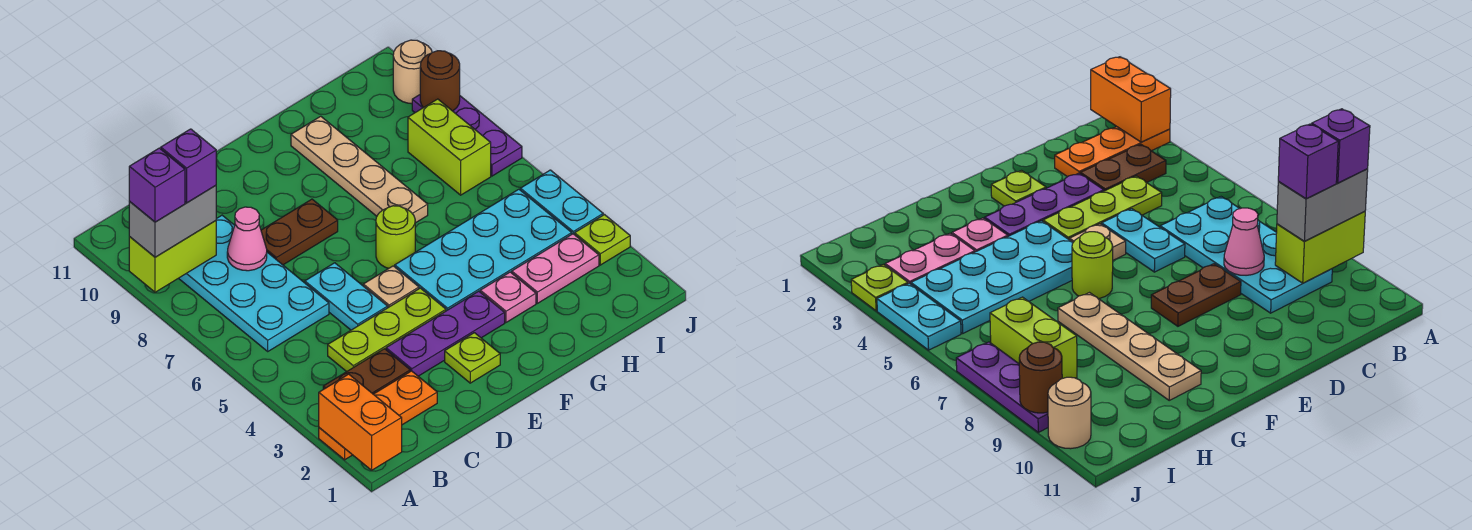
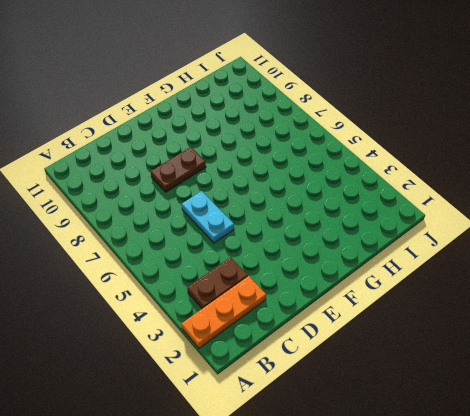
none -> cyan 2x4 plate [179,215,329,351]
none -> lime 1x3 plate [328,288,446,372]
none -> purple 1x3 plate [386,291,505,376]

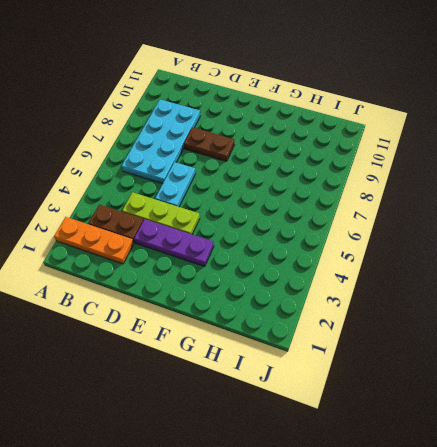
none -> lime 1x1 plate [445,333,500,383]
none -> tan 1x1 plate [363,266,419,307]
none -> cyan 2x4 plate [395,189,572,311]

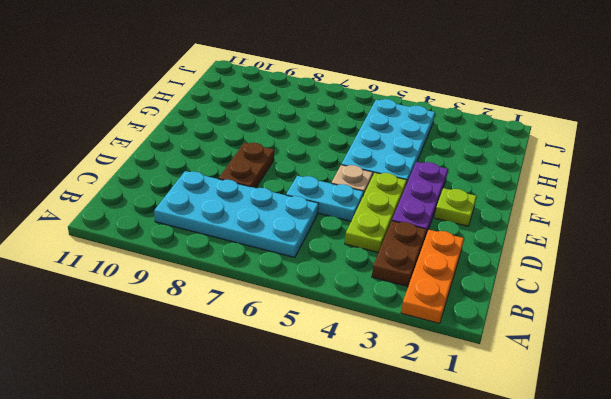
none -> lime 1x1 round brick [376,206,415,268]
none -> pink 1x1 plate [480,272,536,322]
none -> tan 1x4 plate [291,116,428,223]

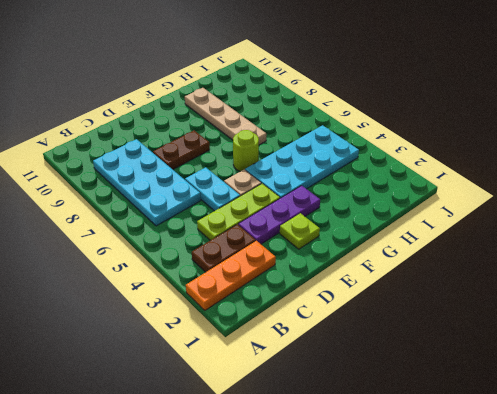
none -> pink 1x1 plate [480,272,536,322]
none -> pink 1x2 plate [512,234,599,303]
none -> lime 1x2 brick [408,99,491,195]

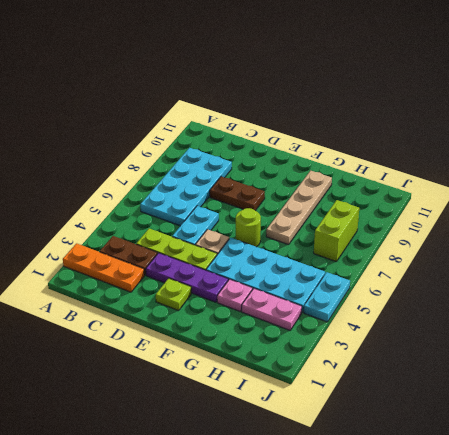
none -> lime 1x1 plate [575,215,630,265]
none -> purple 1x3 plate [412,95,522,176]
none -> tan 1x1 round brick [393,40,432,104]

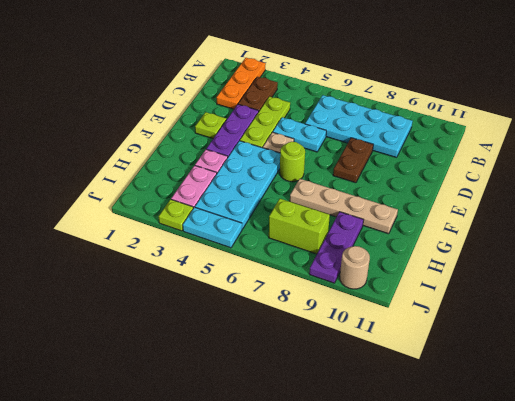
purple 1x3 plate [309,212,363,283] -> purple 1x3 plate turned to [412,95,522,176]
none -> orange 1x2 brick [319,374,402,470]
none -> lime 1x2 brick [129,221,216,292]
none -> pink 1x1 cone [227,207,267,271]

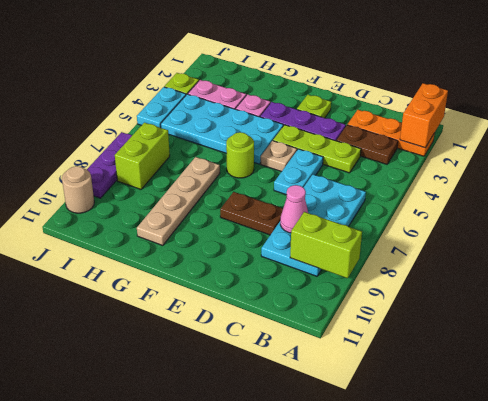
none -> brown 1x1 round brick [420,51,460,111]
none -> grey 1x2 brick [129,186,216,257]
none -> purple 1x1 brick [129,148,185,222]

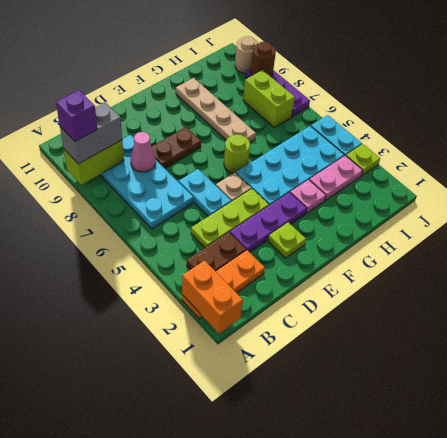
none -> purple 1x1 brick [161,129,216,203]

